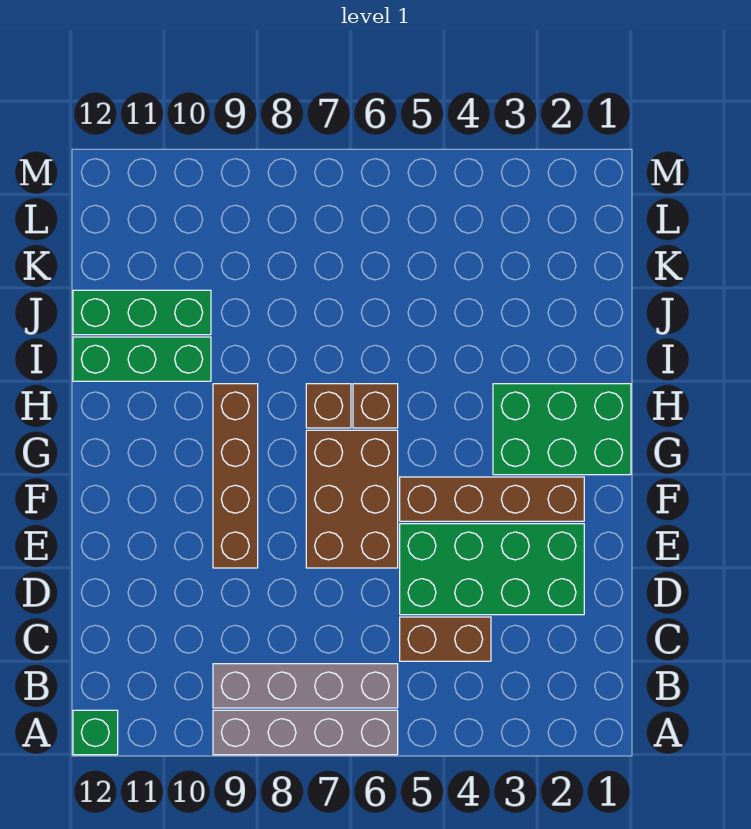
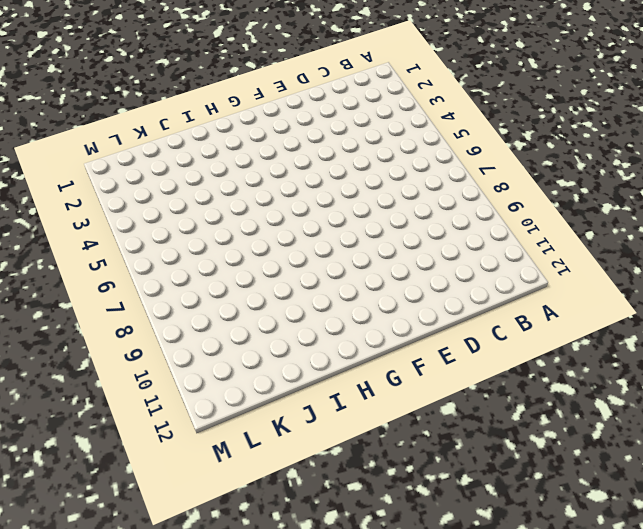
none -> grey 1x4 brick [213,710,398,755]
none -> green 1x1 brick [73,710,118,755]
none -> grey 1x4 brick [213,664,398,708]

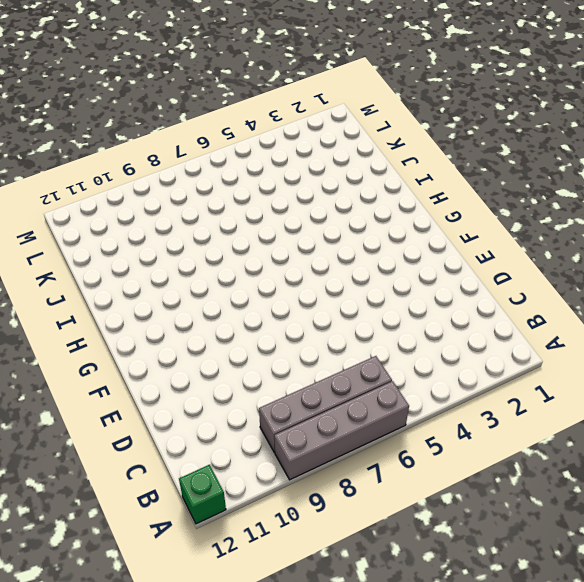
none -> brown 1x2 brick [400,617,491,661]
none -> green 2x4 brick [400,524,584,615]
none -> brown 2x3 brick [306,430,398,568]

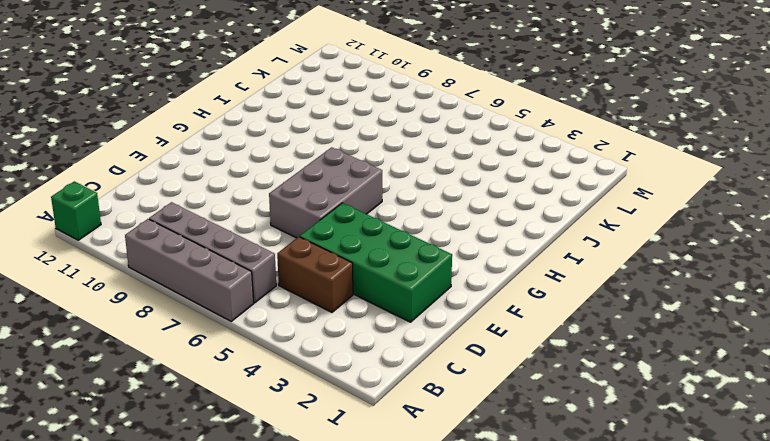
grey 2x3 brick [269,147,382,238] -> brown 2x3 brick [306,430,398,568]
none -> brown 1x4 brick [213,384,258,568]
none -> brown 1x4 brick [400,477,584,521]
none -> green 2x3 brick [493,384,631,475]

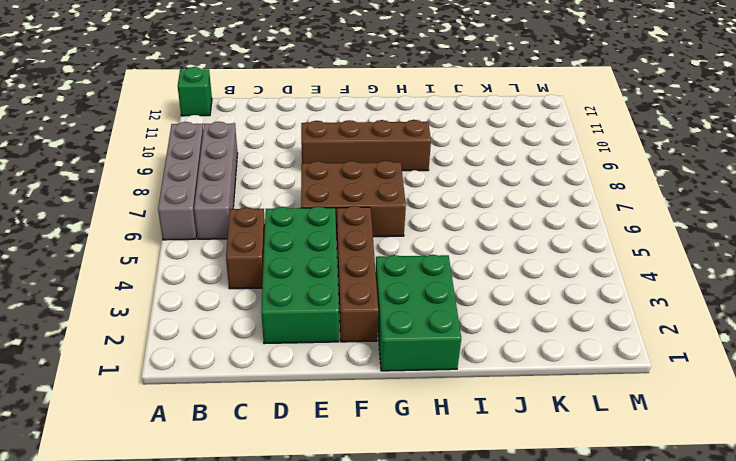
none -> brown 1x1 brick [353,384,398,428]
none -> brown 1x1 brick [306,384,351,428]
none -> green 1x3 brick [73,337,211,381]

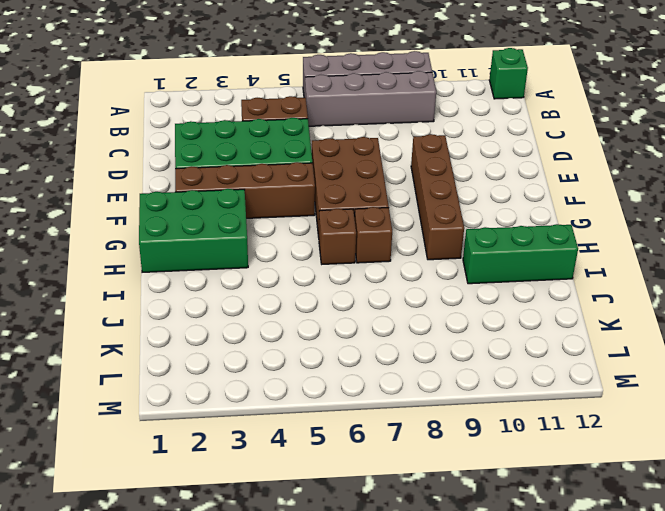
none -> green 1x3 brick [73,290,211,335]

